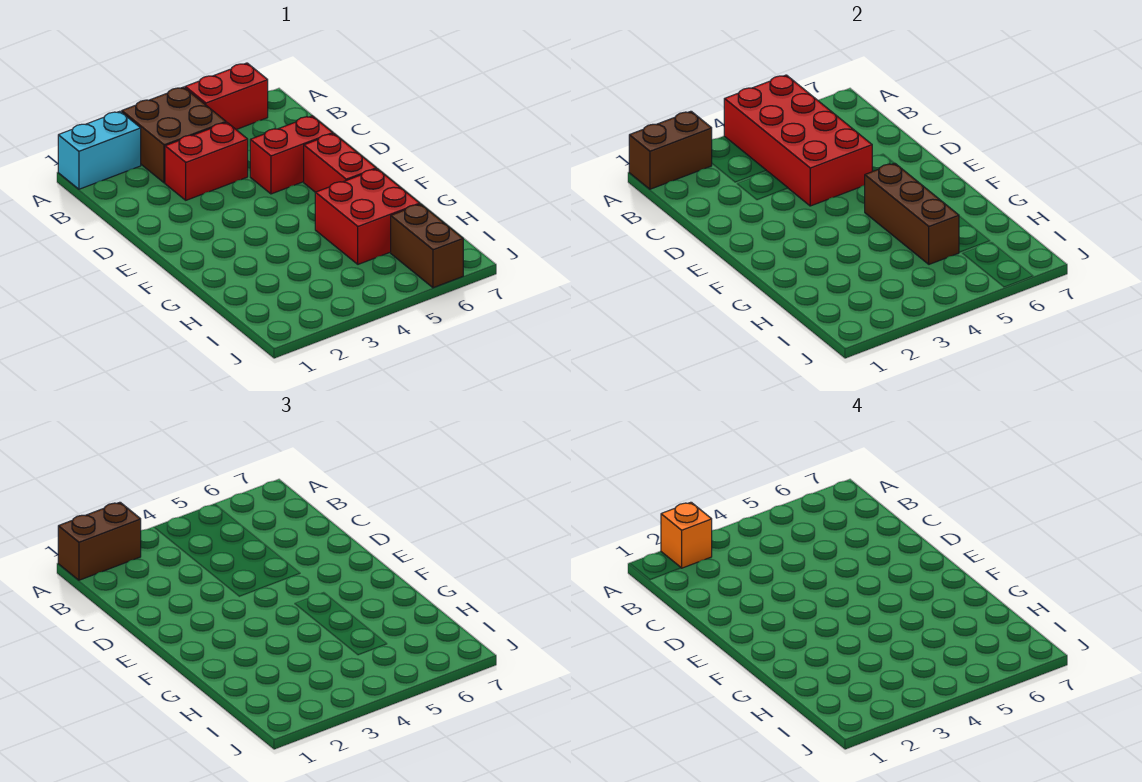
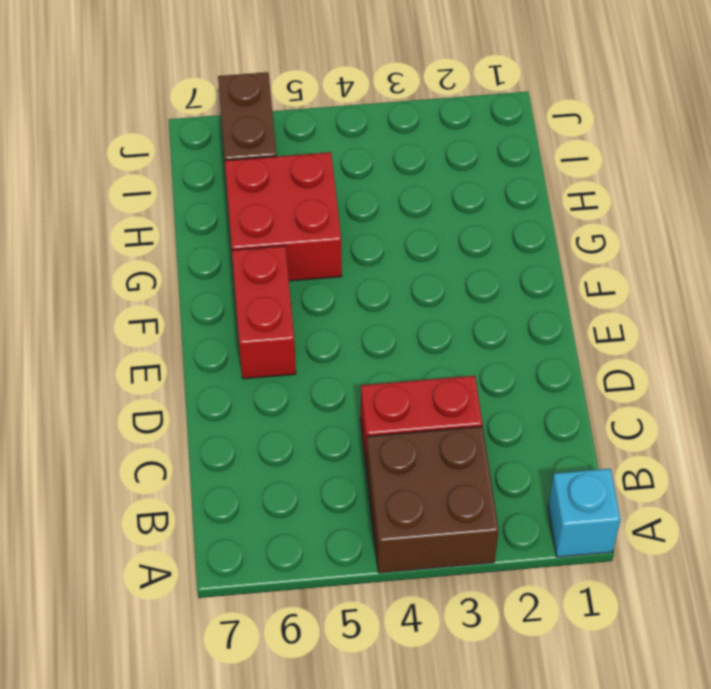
cyan 1x1 brick [548,469,621,557] -> cyan 1x2 brick [58,111,141,189]
none -> red 1x2 brick [185,63,268,130]
none -> red 1x2 brick [250,116,333,194]
none -> brown 1x2 brick [629,111,712,189]

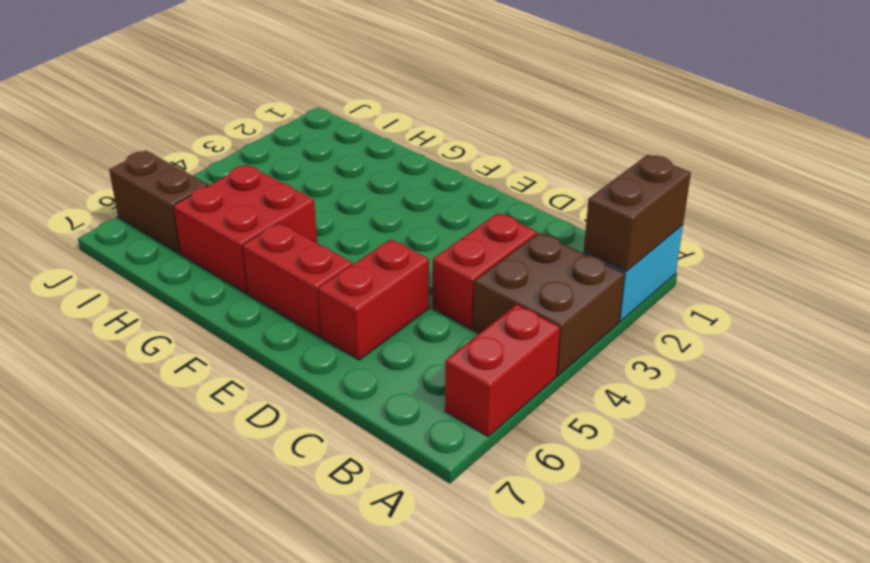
none -> red 2x4 brick [724,75,872,206]
none -> brown 1x3 brick [865,163,959,264]
none -> brown 1x2 brick [58,502,141,580]

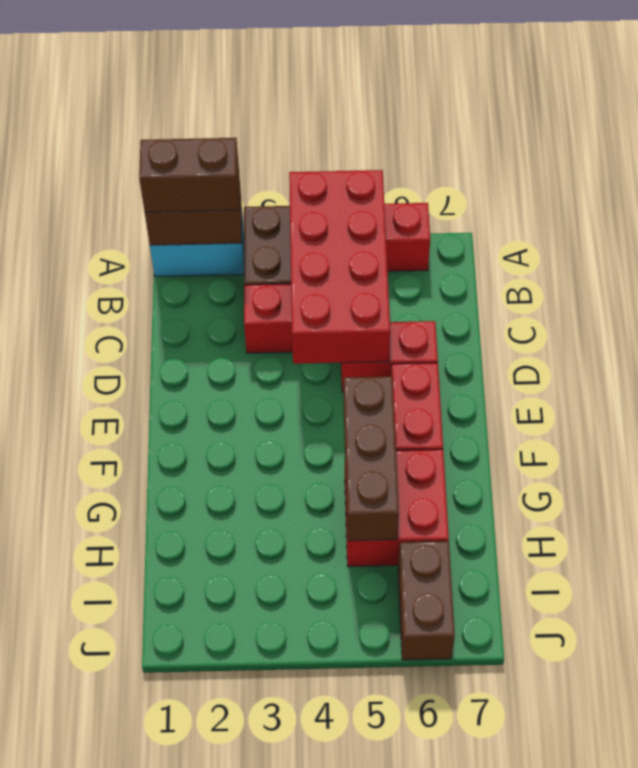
none -> orange 1x1 brick [661,502,712,568]

